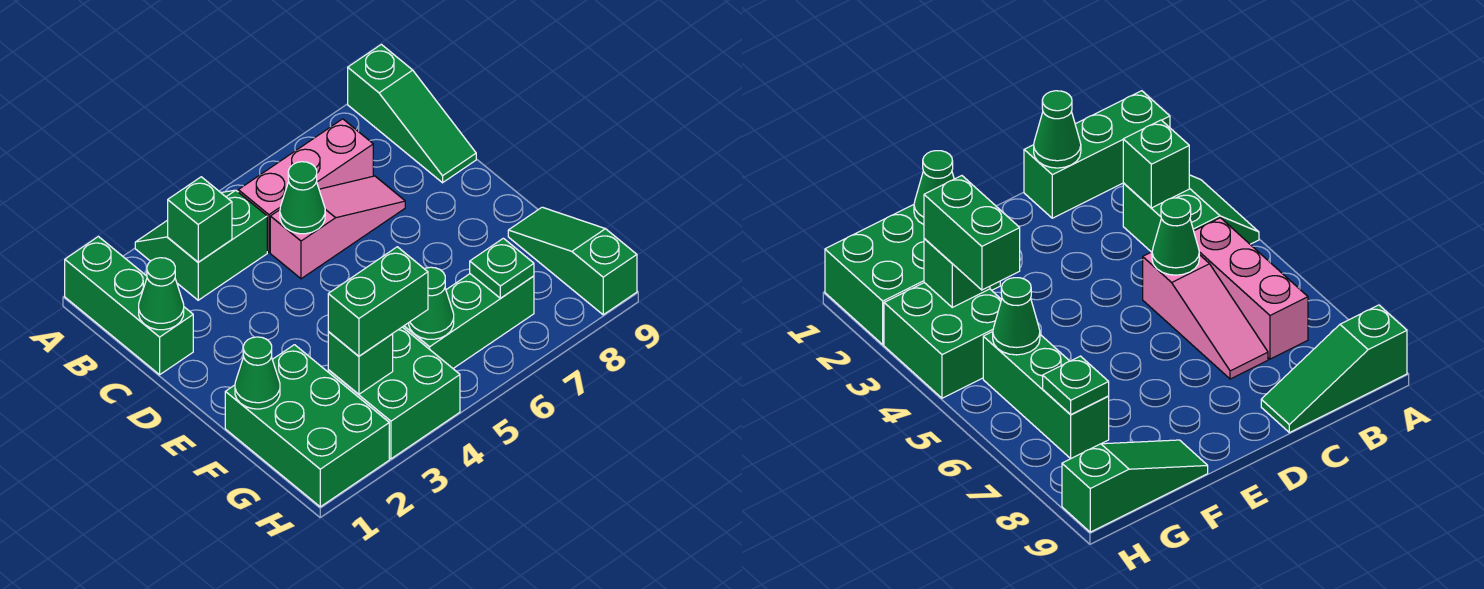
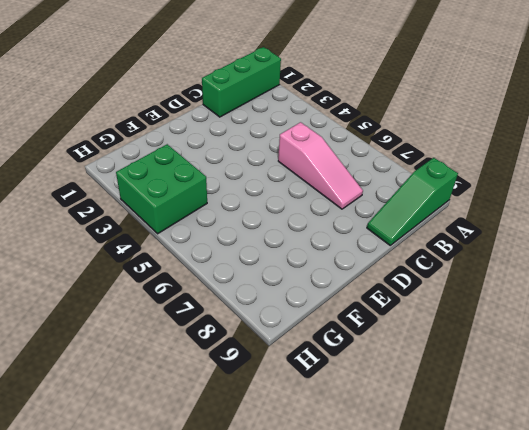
none -> green 2x2 slope [135,190,267,300]
none -> pink 1x3 brick [238,119,373,252]
none -> green 2x3 brick [225,345,389,507]

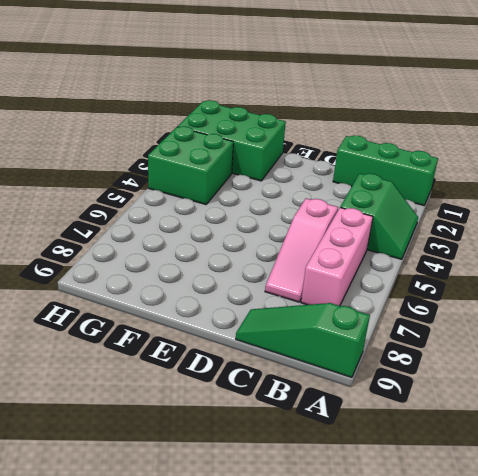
none -> green 1x3 slope [508,207,637,315]
none -> green 1x3 brick [403,274,534,368]
none -> green 1x1 brick [168,177,232,262]

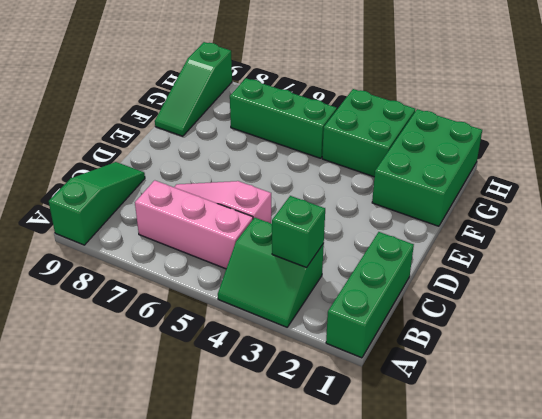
none -> green 1x1 cone [139,258,184,330]
none -> green 1x1 cone [280,162,325,234]
none -> green 1x1 cone [235,337,280,409]

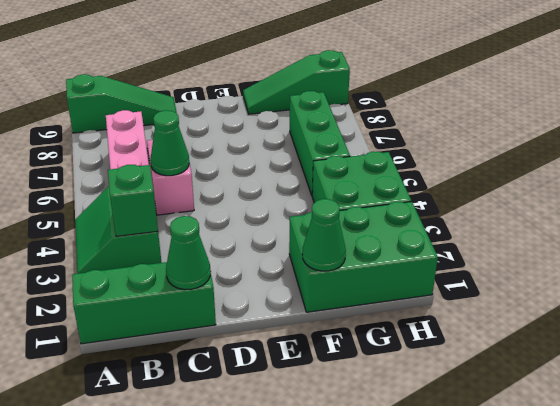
none -> green 1x1 brick [328,332,393,394]
none -> green 1x1 cone [409,267,454,339]
none -> green 1x1 plate [470,238,534,298]

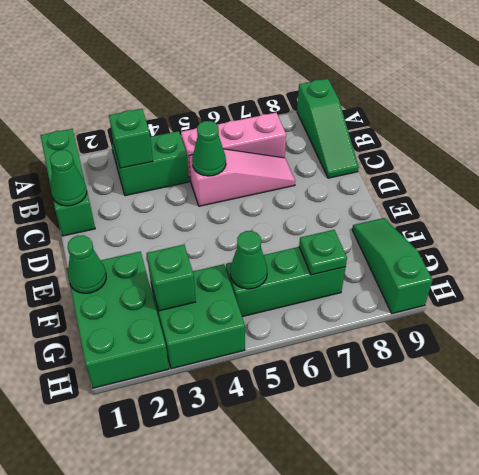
none -> green 1x2 brick [328,247,428,356]

